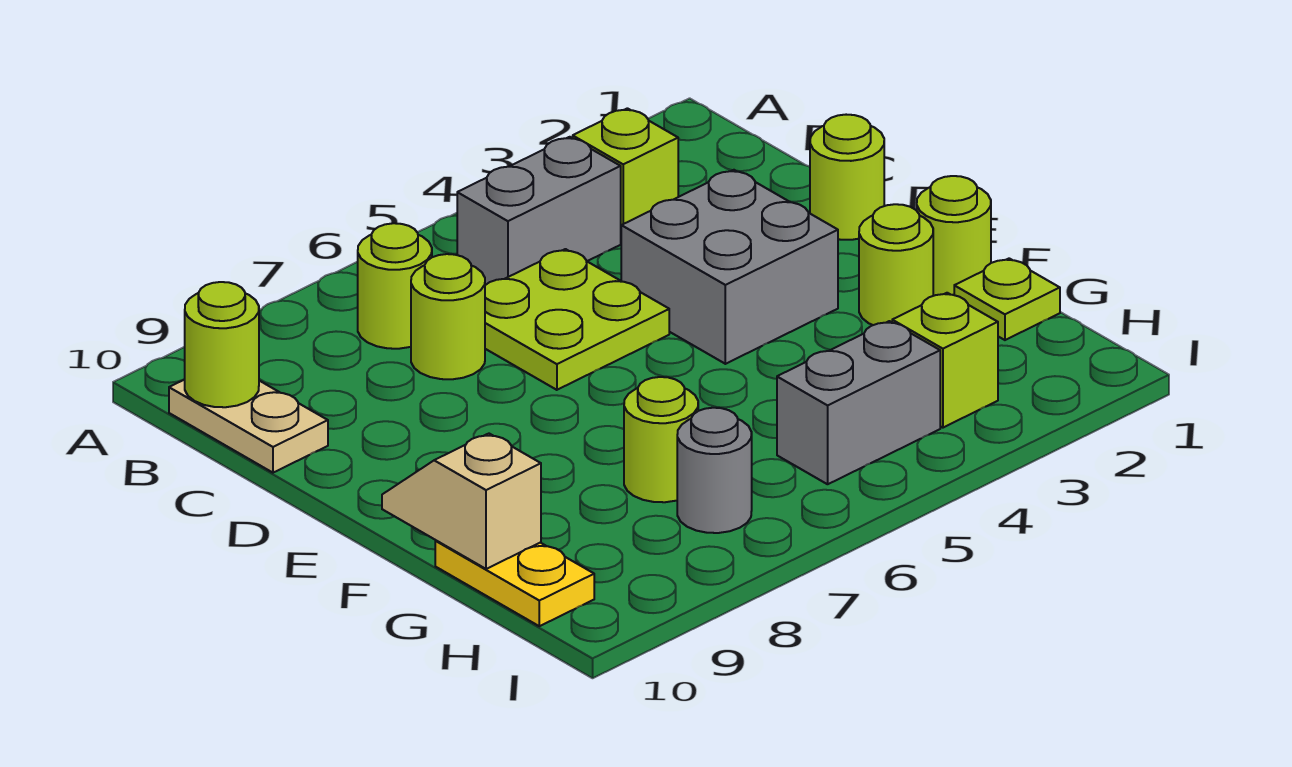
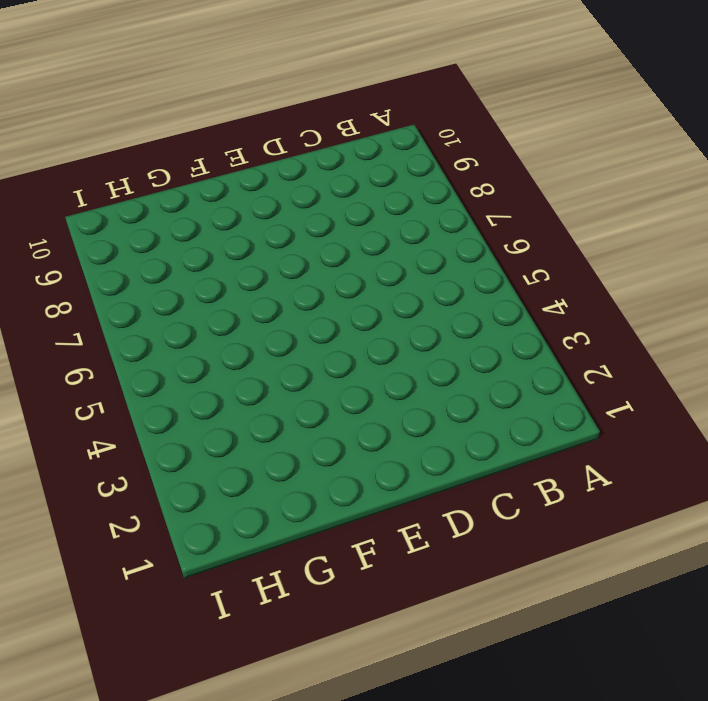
none -> lime 1x1 brick [573,108,678,225]
none -> grey 1x2 brick [457,137,621,285]
none -> lime 1x1 round brick [358,223,432,349]

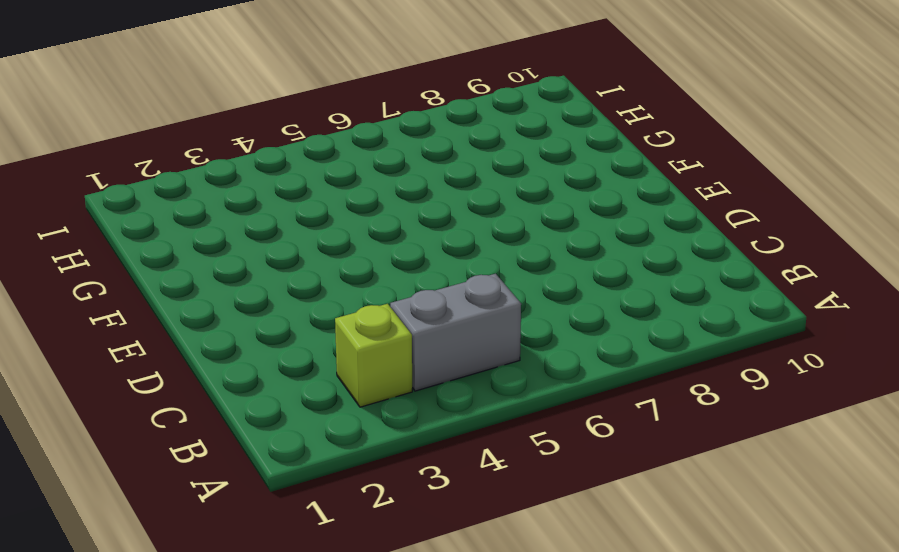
none -> lime 1x1 round brick [358,223,432,349]
none -> tan 1x2 plate [169,380,328,473]
none -> lime 2x2 plate [485,249,669,390]

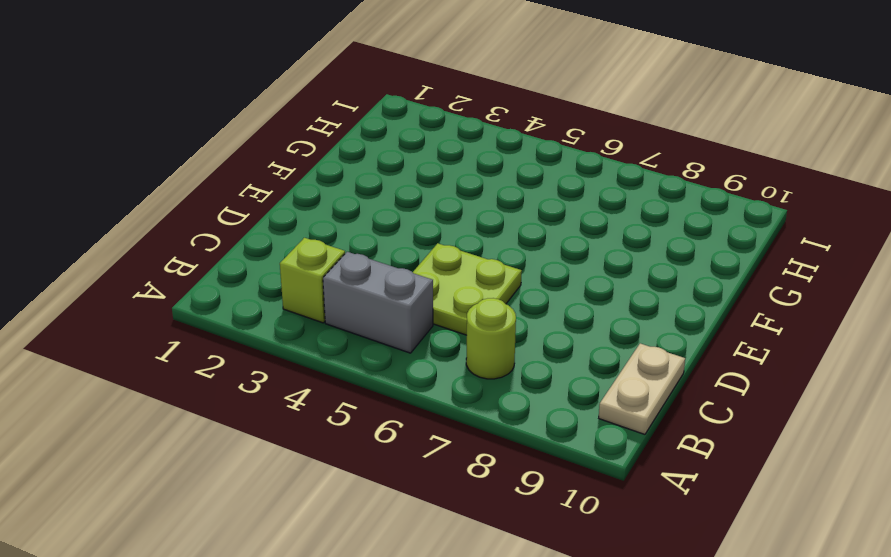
none -> lime 1x1 round brick [411,254,485,379]
none -> lime 1x1 round brick [810,115,884,240]
none -> grey 2x2 brick [621,170,838,364]

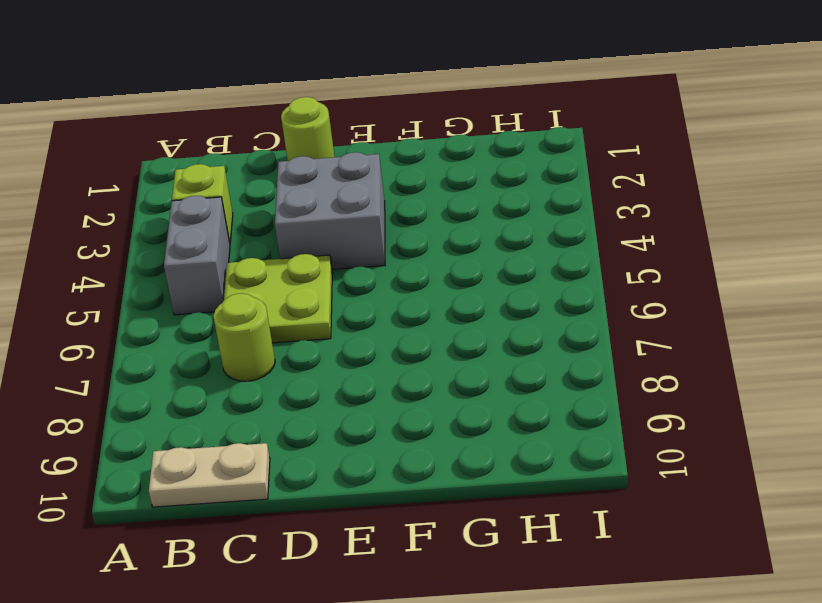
none -> lime 1x1 round brick [358,223,432,349]
none -> lime 1x1 round brick [917,176,991,296]
none -> lime 1x1 round brick [859,204,933,325]

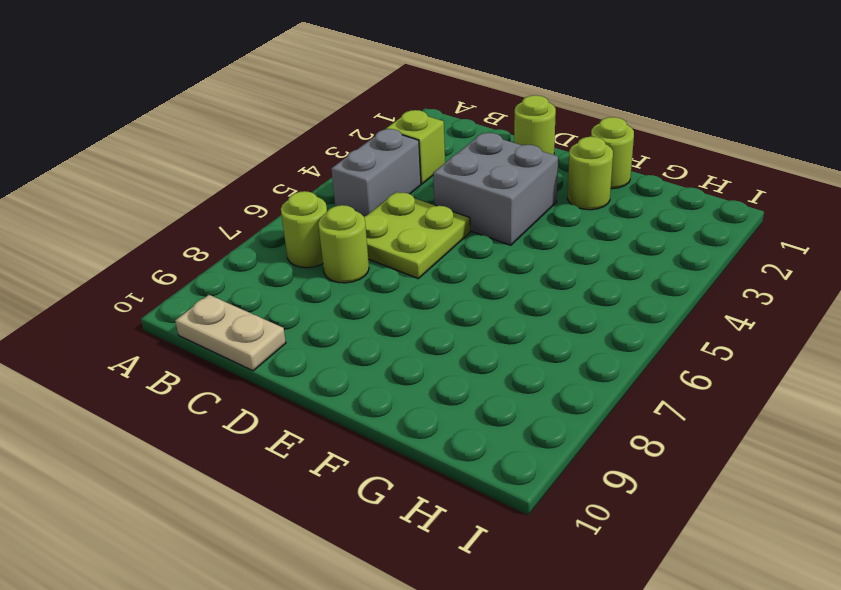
none -> lime 1x1 plate [954,258,1060,340]
none -> lime 1x1 round brick [624,377,698,502]
none -> yellow 1x2 plate [435,541,594,626]

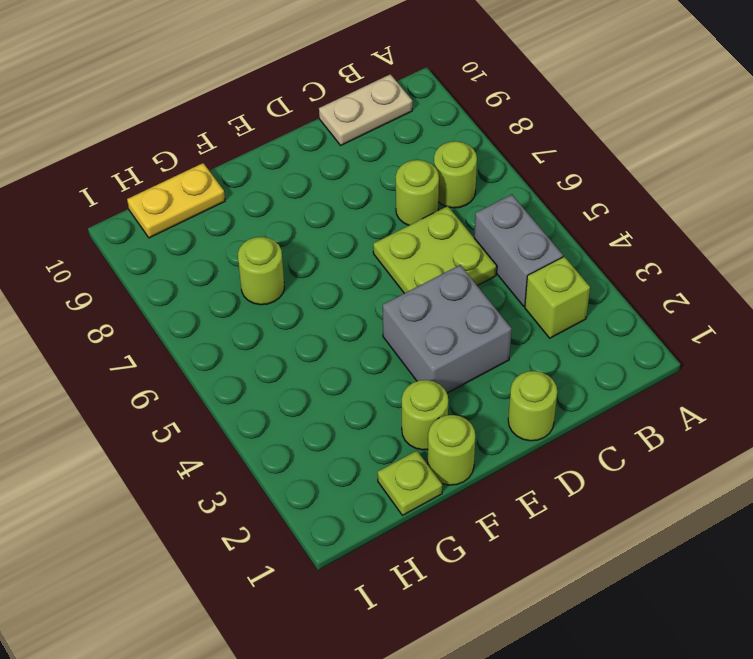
none -> lime 1x1 brick [892,293,998,428]
none -> grey 1x2 brick [777,321,940,484]
none -> grey 1x1 round brick [677,408,752,533]

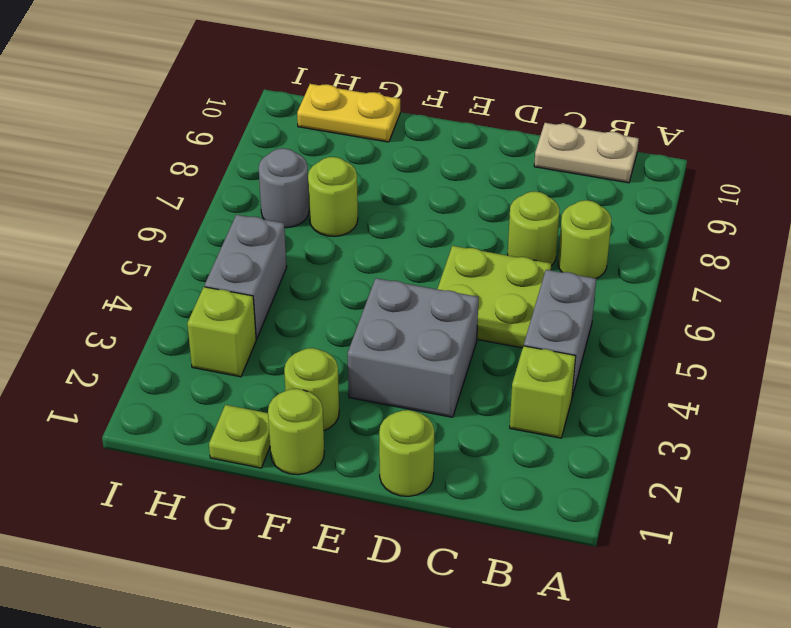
none -> lime 1x1 round brick [184,282,259,407]
none -> tan 1x2 slope [382,434,541,569]

